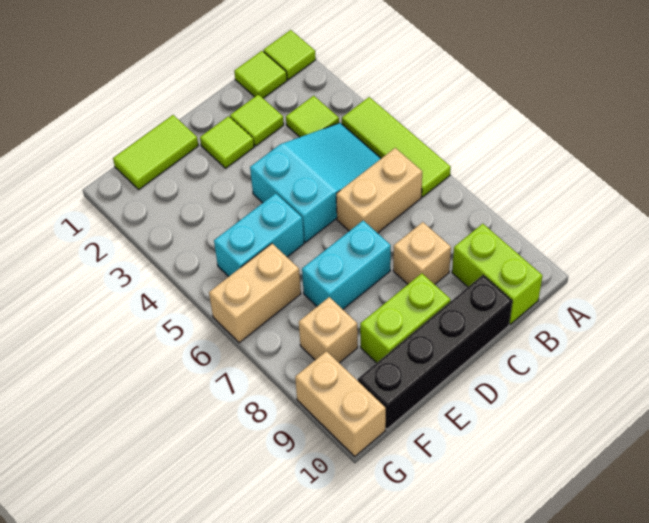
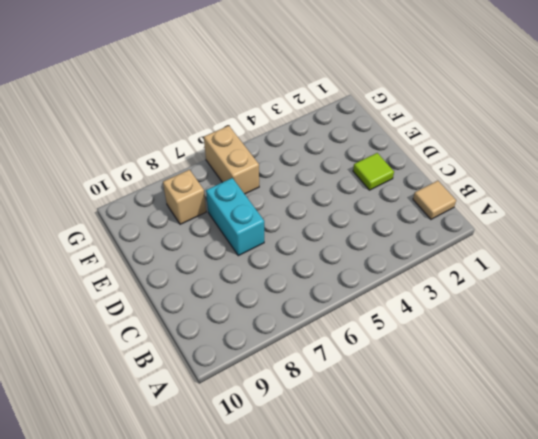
tan 1x1 tile [413,181,456,219] -> lime 1x1 tile [234,51,287,98]
none -> lime 1x1 tile [264,30,316,80]
none -> lime 1x3 tile [342,97,451,197]
none -> lime 1x1 tile [286,96,339,137]

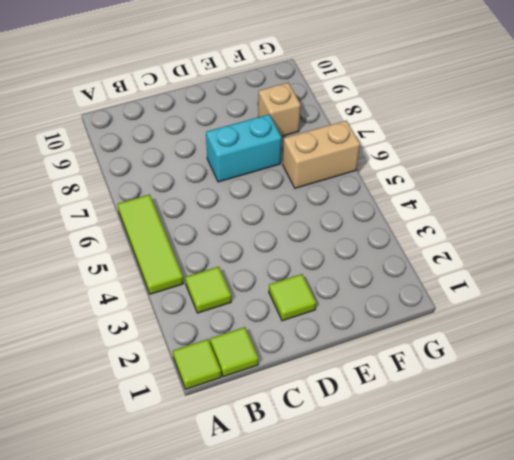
none -> cyan 2x3 slope [250,123,381,242]
none -> tan 1x2 brick [336,148,422,233]
none -> lime 1x2 brick [452,224,543,324]

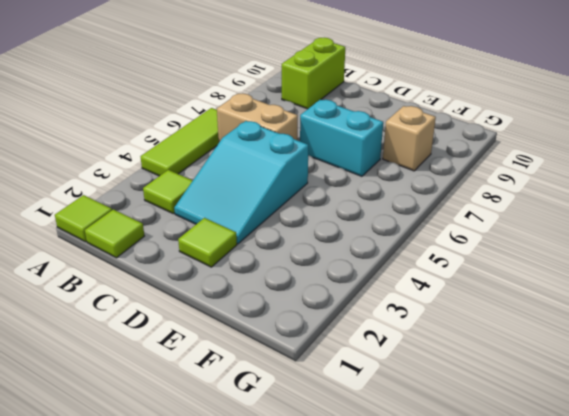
cyan 2x3 slope [174,121,308,244] -> cyan 2x3 slope turned to [250,123,381,242]
none -> lime 1x1 tile [230,94,284,146]
none -> tan 1x1 brick [393,222,451,284]
none -> black 1x4 brick [358,275,512,429]

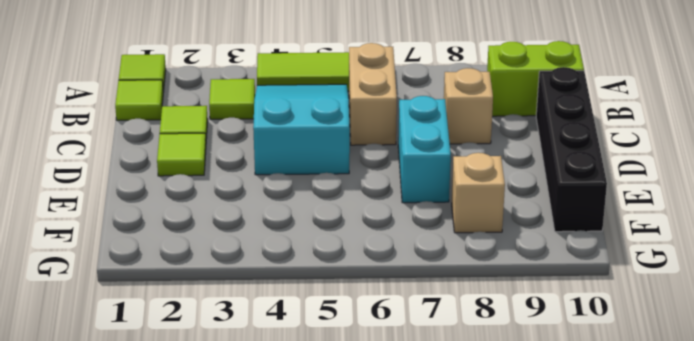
none -> lime 1x2 brick [360,273,451,363]
none -> lime 1x2 tile [113,115,198,189]
none -> cyan 1x2 brick [214,193,304,277]

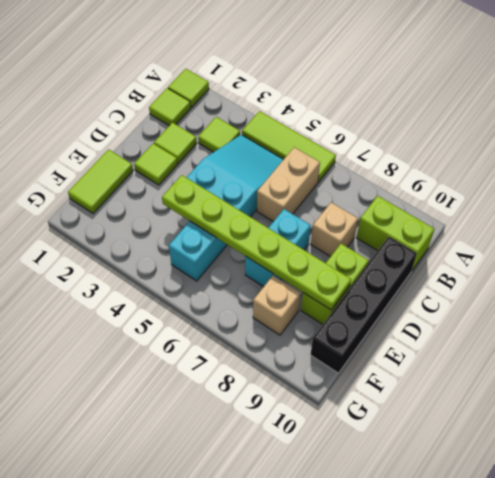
lime 1x6 plate [162,175,351,310] -> none
none -> tan 1x2 brick [209,244,301,343]
none -> tan 1x2 brick [295,351,386,457]

